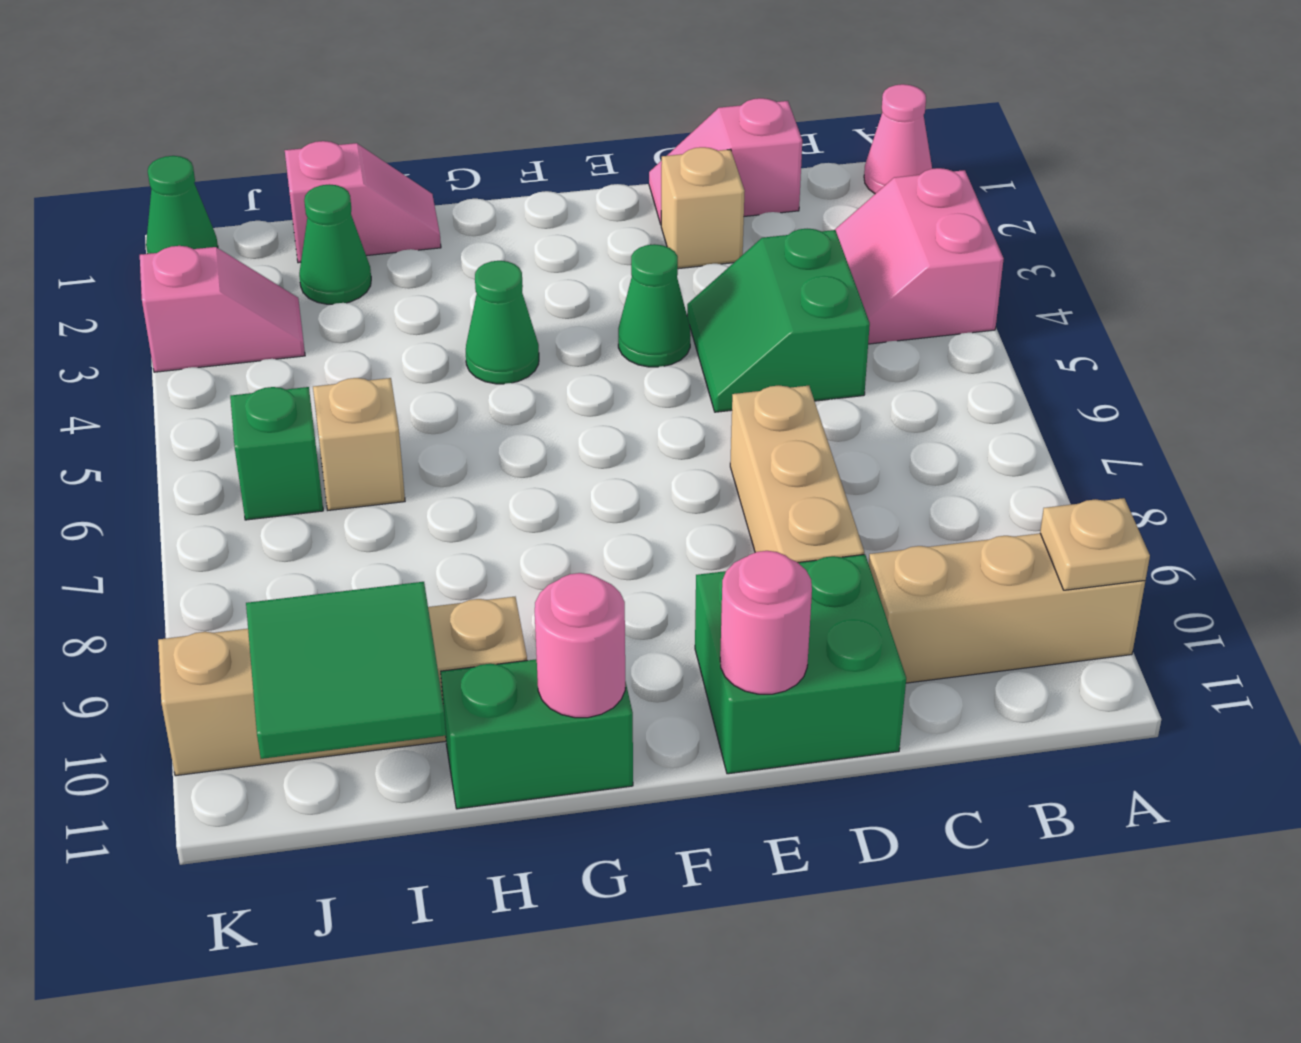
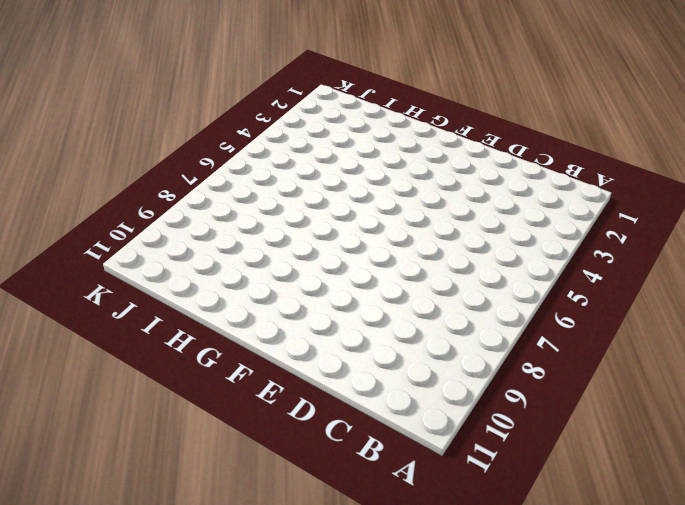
none -> pink 1x1 cone [864,84,932,194]
none -> pink 2x2 slope [835,168,1004,344]
none -> tan 1x3 brick [869,533,1145,683]

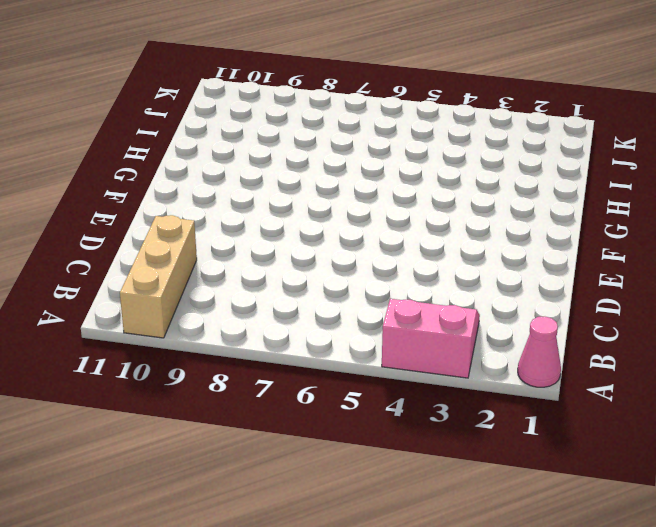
none -> pink 1x2 slope [649,98,802,224]
none -> green 2x2 slope [687,229,870,412]
none -> tan 1x1 brick [661,147,745,269]

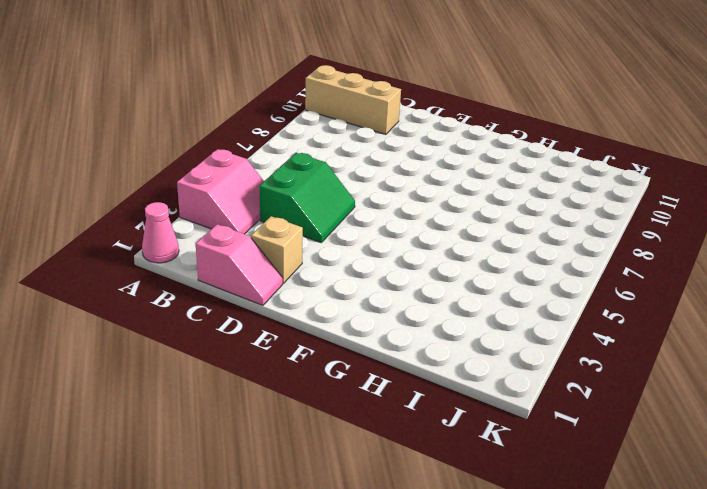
none -> tan 1x3 brick [730,385,864,563]
none -> green 2x2 brick [695,555,906,774]
none -> green 1x1 cone [618,244,691,367]

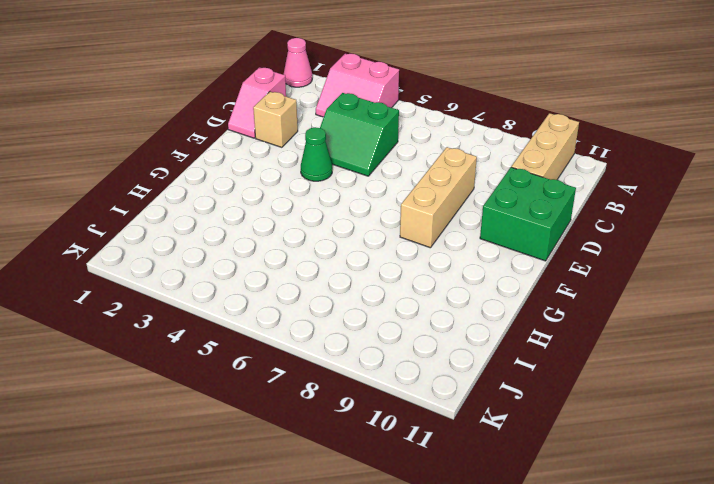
tan 1x3 brick [400,147,477,248] -> tan 1x3 brick turned to [730,385,864,563]
none -> green 1x1 cone [466,261,539,384]
none -> green 1x2 brick [441,659,633,809]
none -> pink 1x2 slope [285,141,441,263]

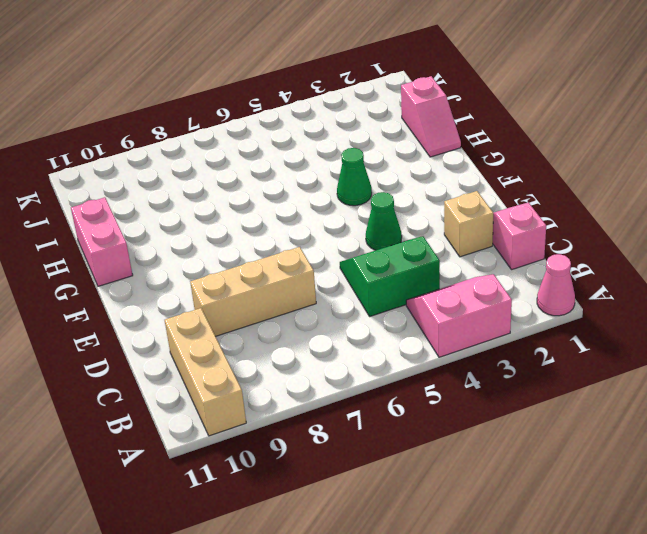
pink 1x2 brick [71,197,133,286] -> green 1x2 brick [441,659,633,809]
none -> green 2x2 brick [695,555,906,774]
none -> tan 1x4 brick [158,597,527,776]
none -> green 1x1 cone [299,184,371,304]

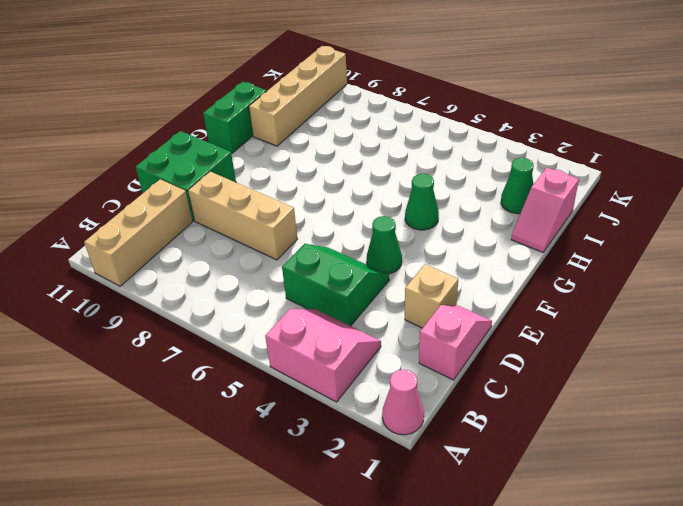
none -> tan 1x1 brick [313,378,405,510]
none -> pink 1x2 slope [140,246,305,372]
none -> green 1x1 brick [230,387,323,520]

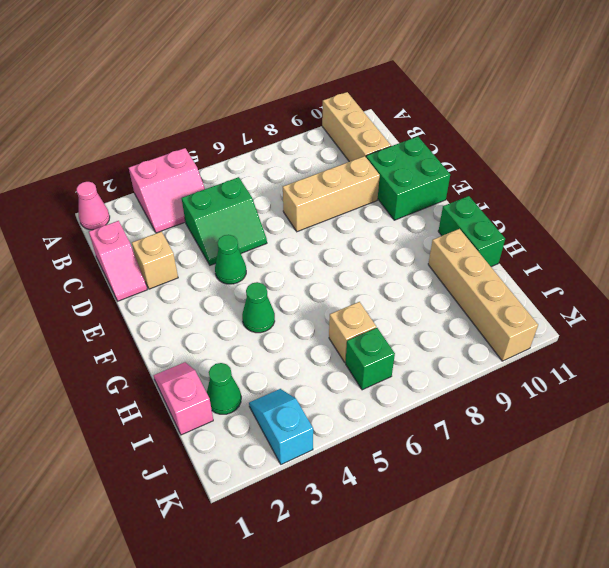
cyan 1x2 slope [249,389,313,464] -> pink 1x2 slope [140,246,305,372]
none -> green 1x1 cone [146,156,218,254]
none -> tan 1x1 plate [1040,498,1150,590]
none -> pink 1x1 round brick [720,551,812,694]

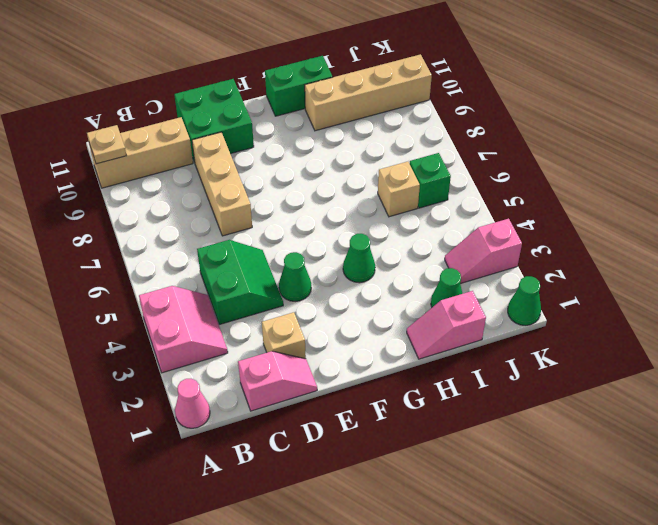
none -> pink 1x1 round brick [720,551,812,694]
none -> pink 1x1 round brick [535,573,625,718]
none -> green 2x2 tile [246,582,446,759]

